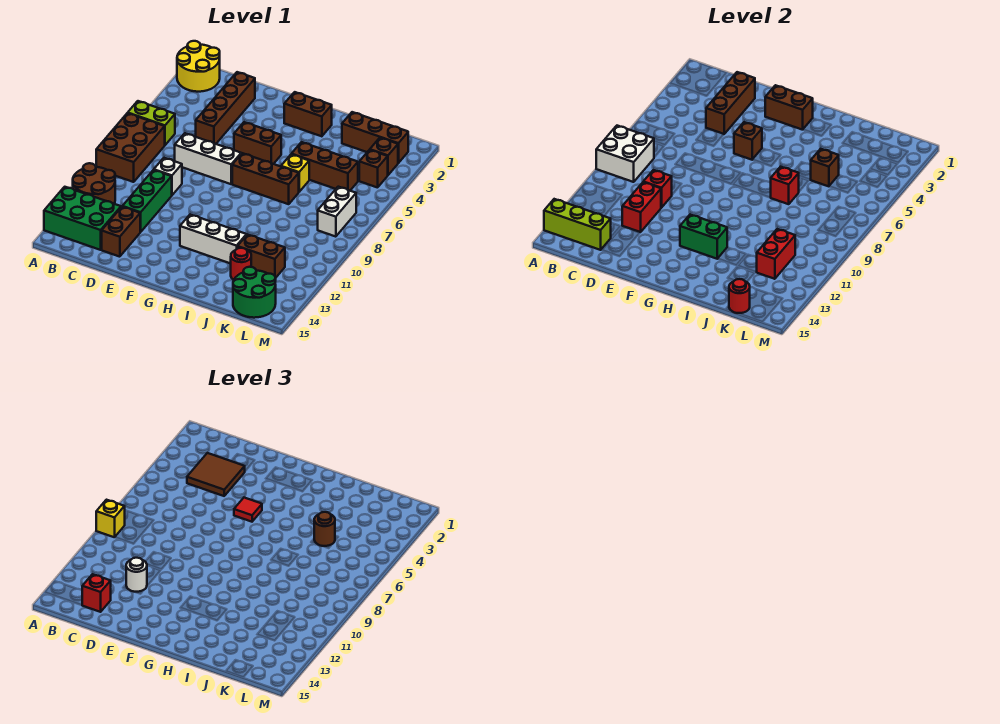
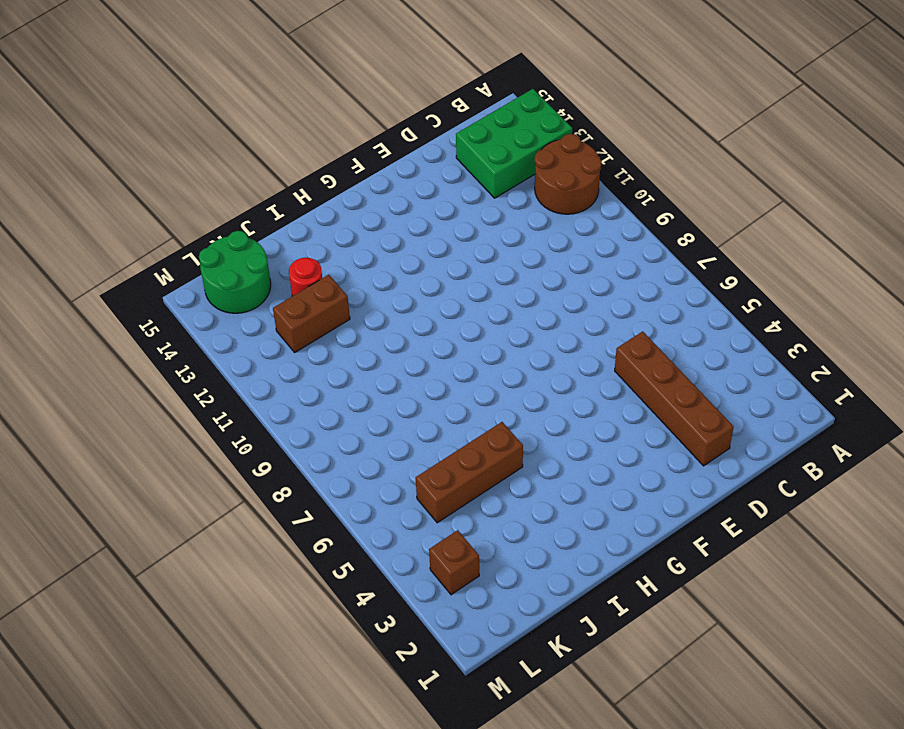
none -> yellow 2x2 round brick [177,41,220,92]
none -> lime 1x2 brick [128,101,175,145]
none -> brown 2x3 brick [96,113,165,182]
none -> white 1x3 brick [175,133,241,184]

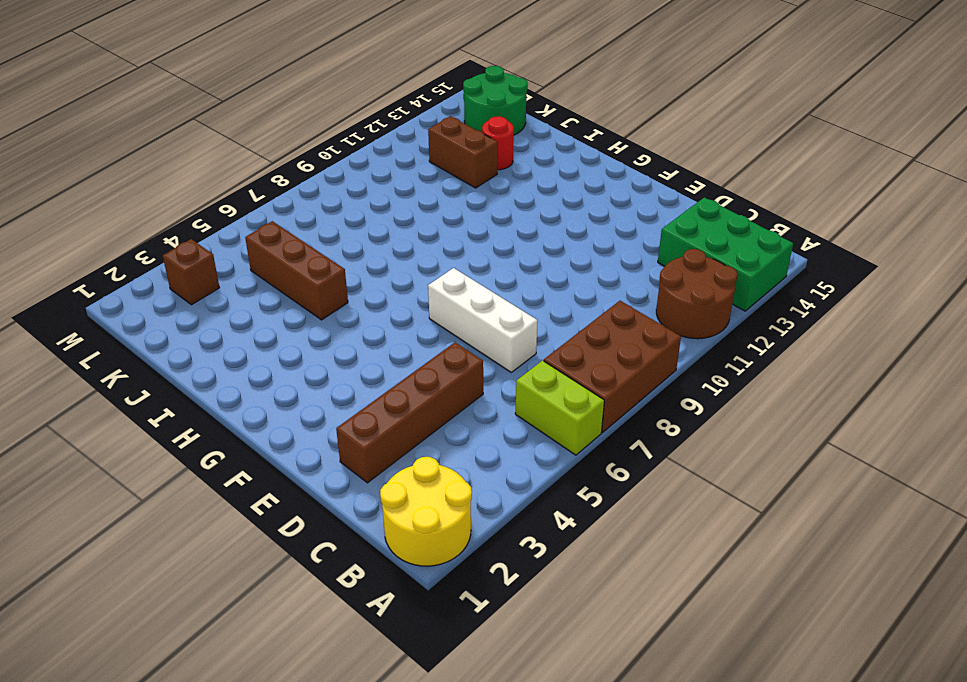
none -> white 1x1 brick [154,158,182,195]
none -> green 1x3 brick [122,170,172,232]
none -> brown 1x2 brick [102,207,140,257]
none -> brown 1x2 brick [234,122,281,164]

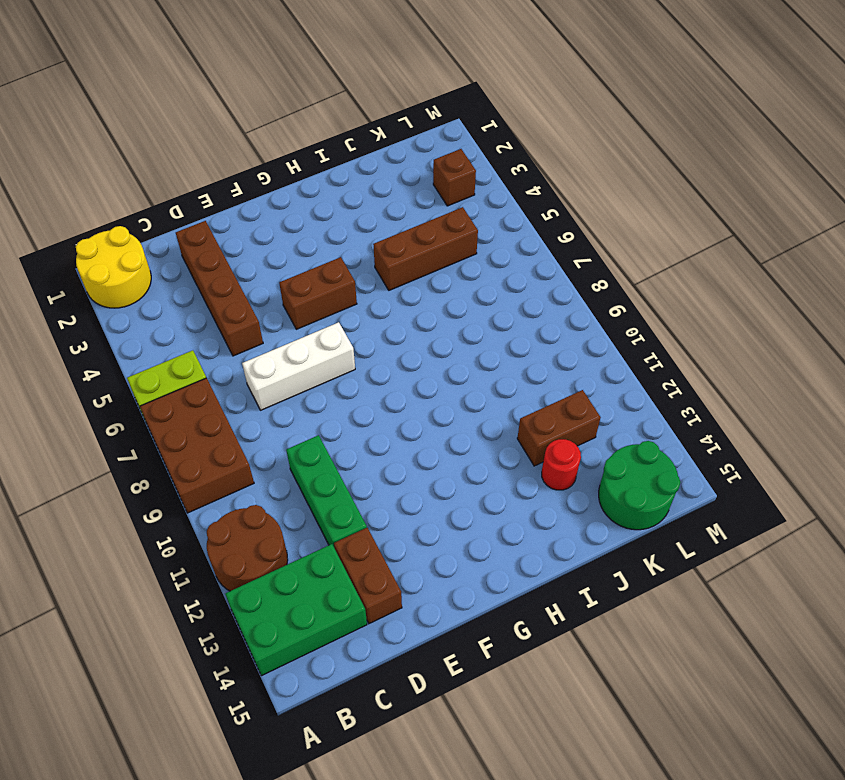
none -> white 1x1 brick [154,158,182,195]
none -> brown 1x2 brick [284,92,332,136]
none -> brown 1x3 brick [232,153,299,204]
none -> white 1x3 brick [180,215,247,264]

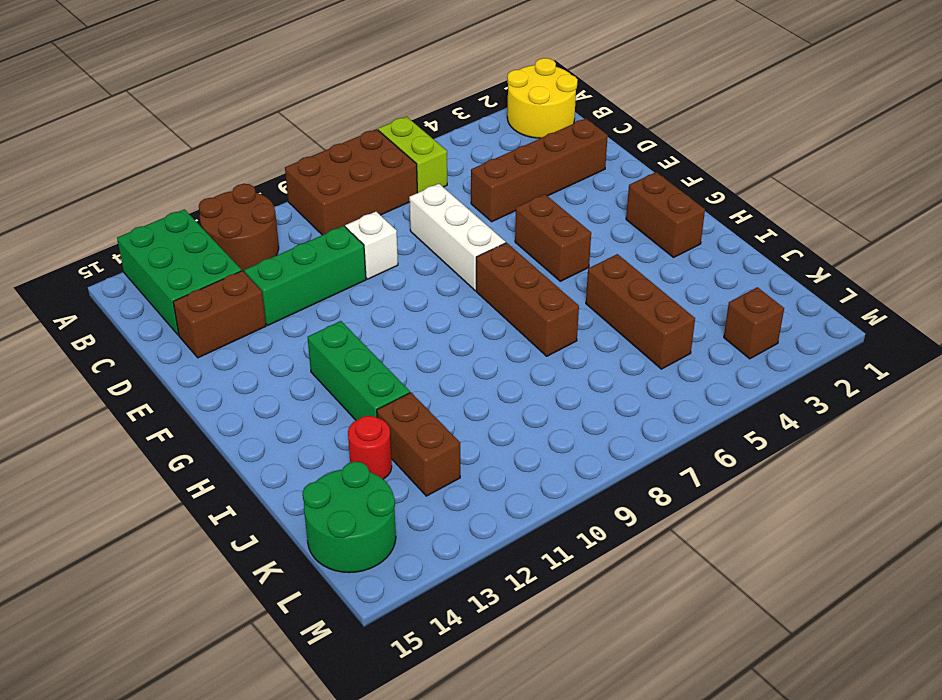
green 1x3 brick [308,321,410,420] -> white 1x3 brick [180,215,247,264]
none -> yellow 1x1 brick [281,154,309,192]
none -> brown 1x3 brick [342,112,408,163]
none -> brown 1x1 brick [359,150,388,188]
none -> white 1x2 brick [318,187,356,237]

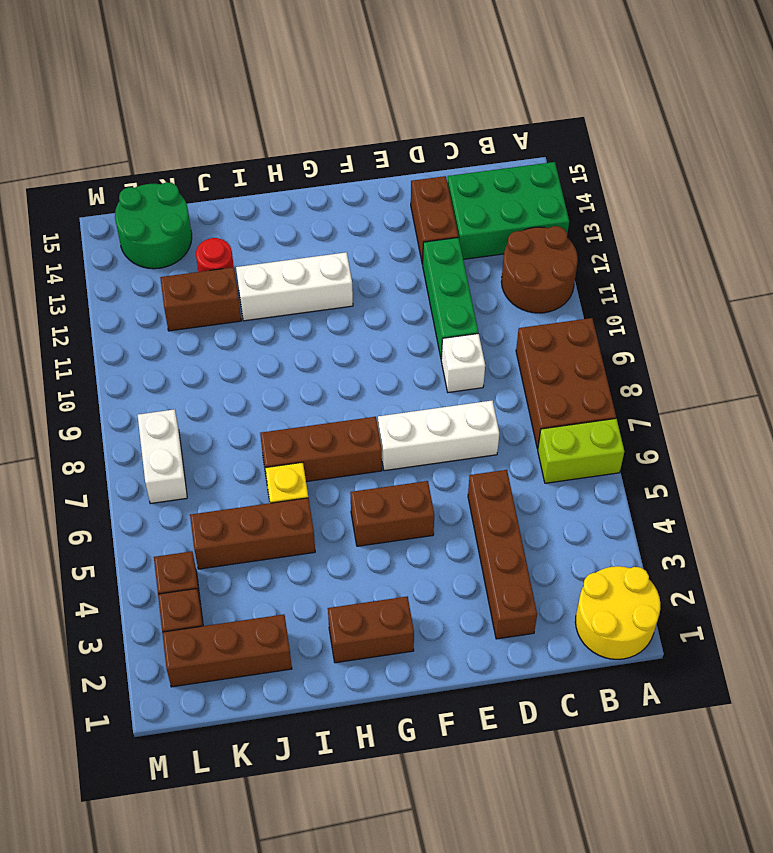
none -> white 2x2 brick [596,126,654,182]
none -> lime 1x3 brick [544,199,611,250]
none -> brown 1x3 brick [706,72,755,134]
none -> red 1x1 brick [644,170,672,208]

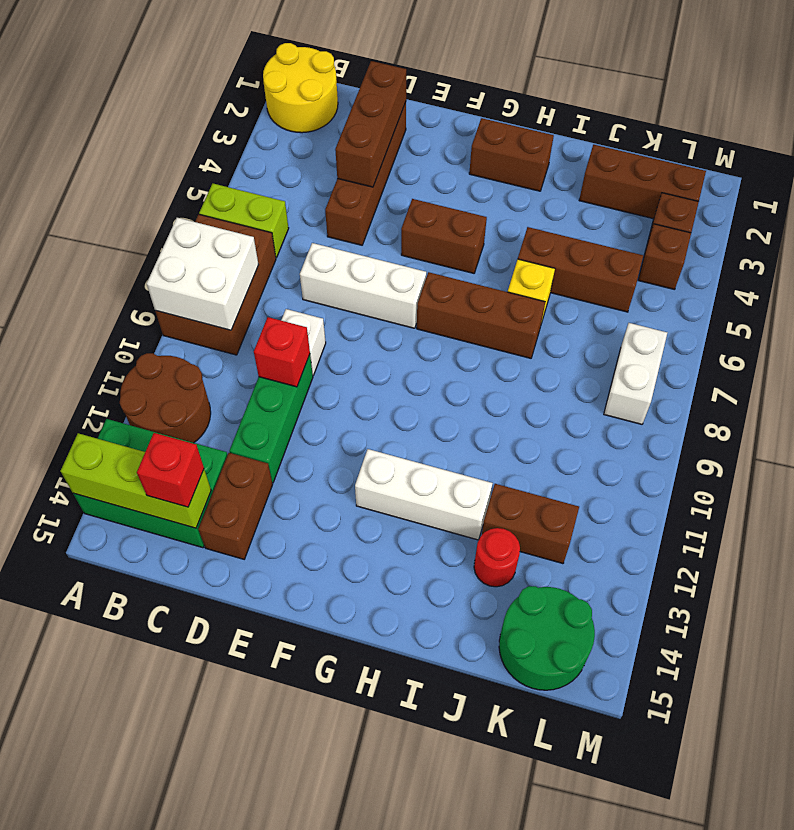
none -> red 1x2 brick [622,182,661,232]
none -> brown 1x2 brick [765,85,813,130]
none -> brown 1x1 brick [734,122,762,160]
none -> green 1x2 brick [680,215,727,259]

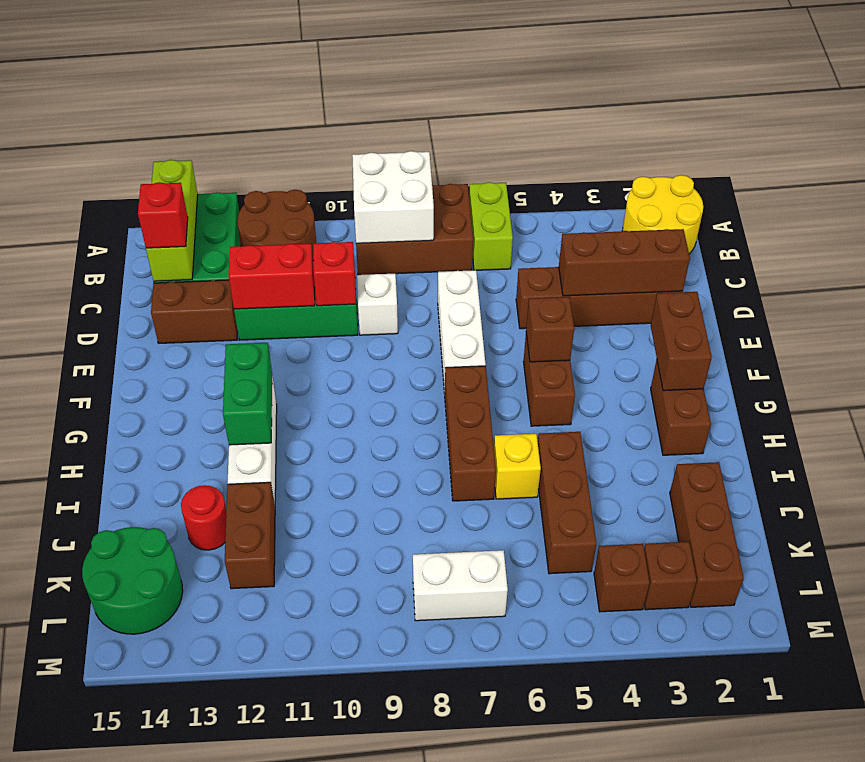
none -> red 1x1 brick [771,167,799,204]
none -> brown 1x1 brick [811,149,839,186]
none -> red 1x2 brick [757,229,795,279]
none -> red 1x1 round brick [729,279,750,313]

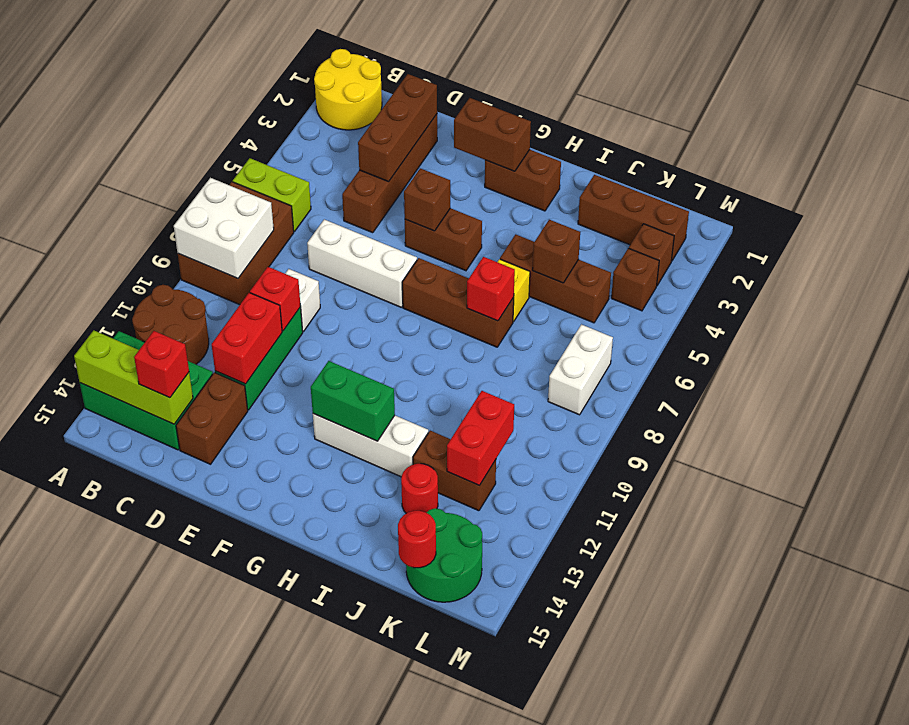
none -> yellow 1x1 brick [96,500,125,537]
none -> brown 2x2 tile [187,453,245,496]
none -> white 1x1 round brick [126,558,147,592]
none -> red 1x1 tile [234,498,262,522]

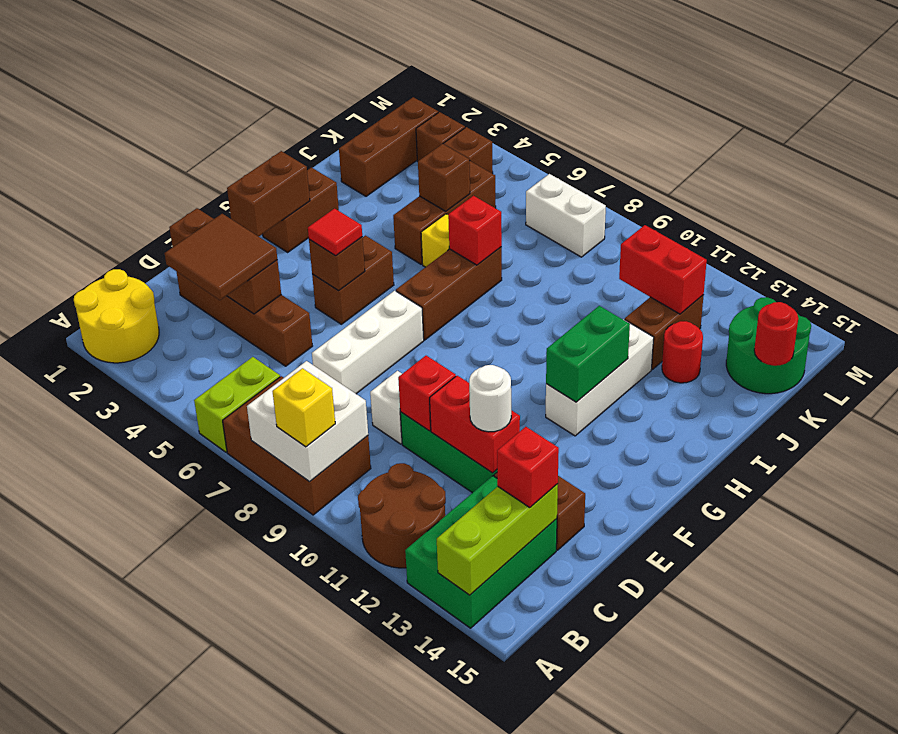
none -> brown 1x1 round brick [314,512,335,546]

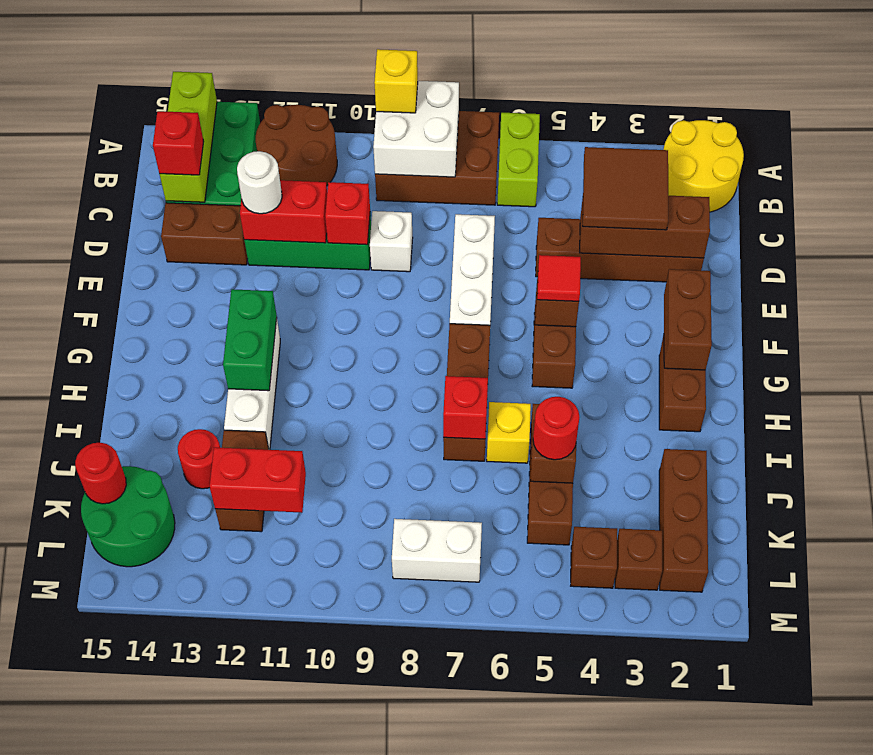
red 1x1 round brick [533,397,580,460] -> brown 1x1 round brick [314,512,335,546]

